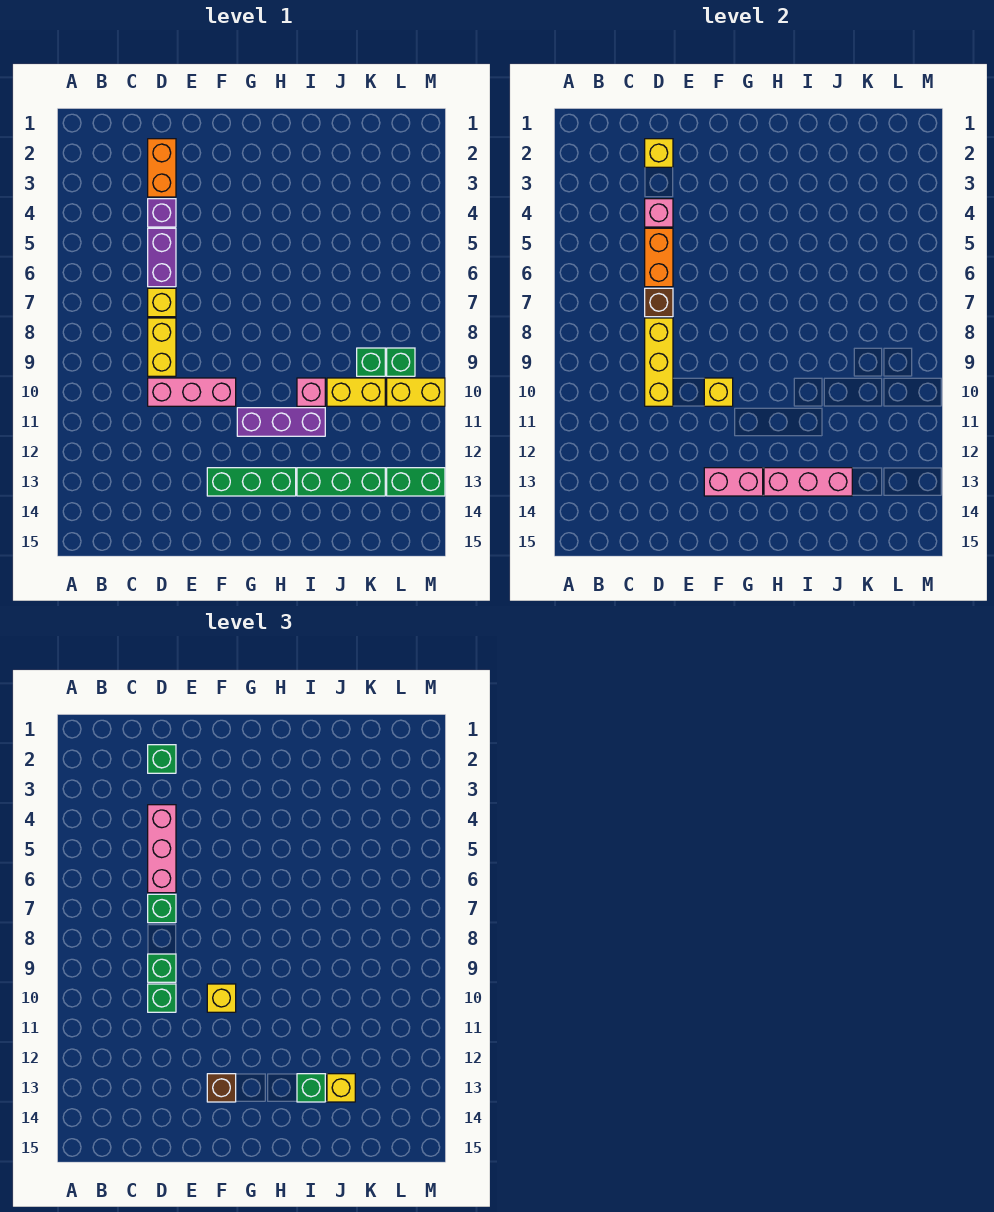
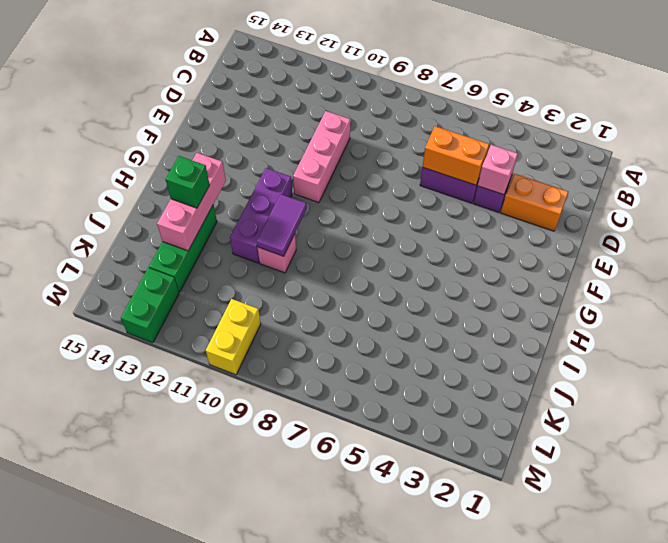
purple 1x2 tile [257,194,307,256] -> none
none -> yellow 1x1 brick [148,288,176,317]
none -> yellow 1x2 brick [148,318,176,376]
none -> green 1x3 brick [207,468,296,496]
none -> yellow 1x2 brick [327,378,385,406]

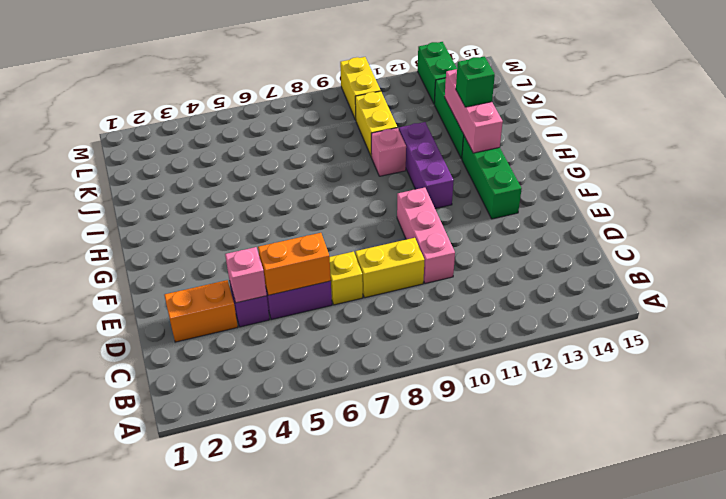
none -> green 1x1 brick [357,348,385,376]
none -> green 1x1 brick [387,348,415,376]
none -> yellow 1x1 brick [645,139,673,167]
none -> brown 1x1 brick [645,288,673,317]

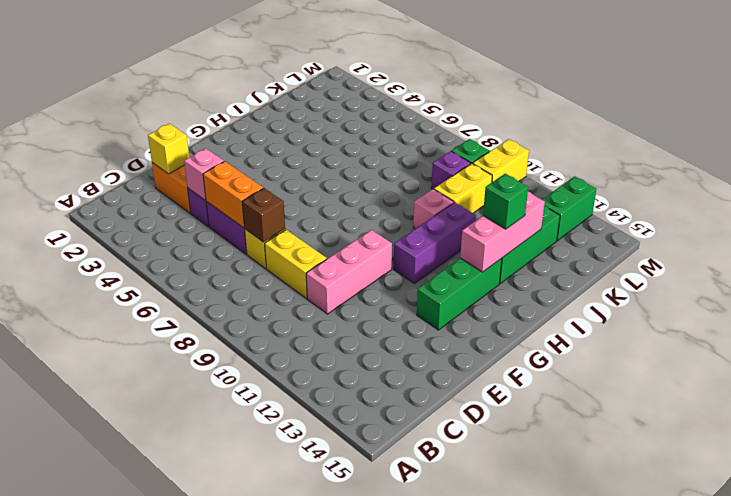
purple 1x1 brick [431,151,471,189] -> green 1x1 brick [357,348,385,376]
none -> yellow 1x3 brick [645,318,673,406]
none -> yellow 1x1 brick [704,378,733,406]
none -> pink 1x2 brick [704,468,763,496]
none -> green 1x1 brick [148,745,176,773]

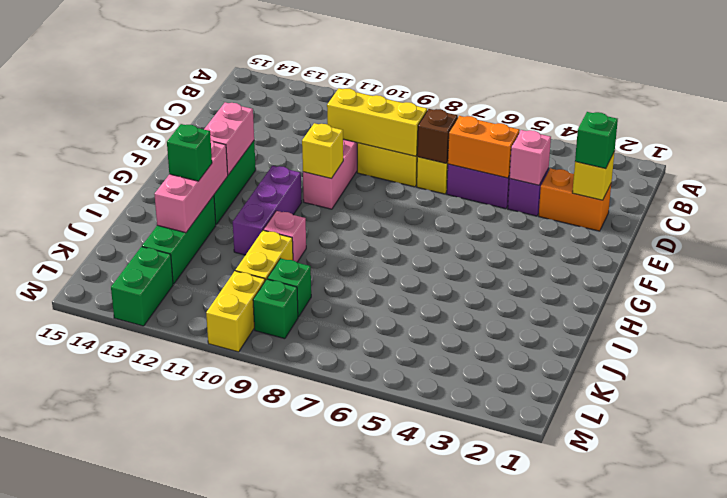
none -> pink 1x3 brick [148,805,176,893]
none -> green 1x1 brick [148,894,176,923]
none -> green 1x1 brick [148,954,176,982]
none -> green 1x1 brick [148,984,176,1012]

